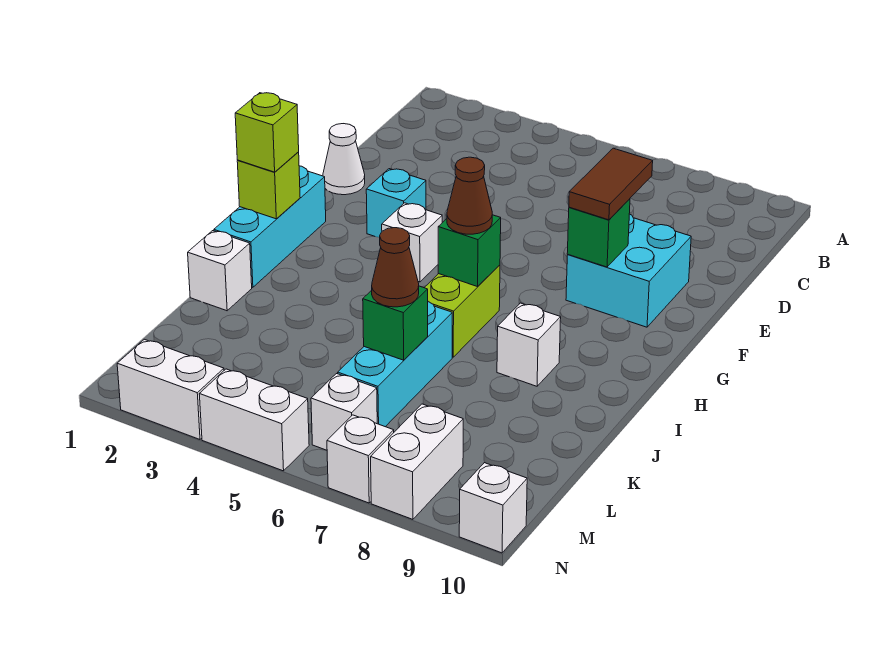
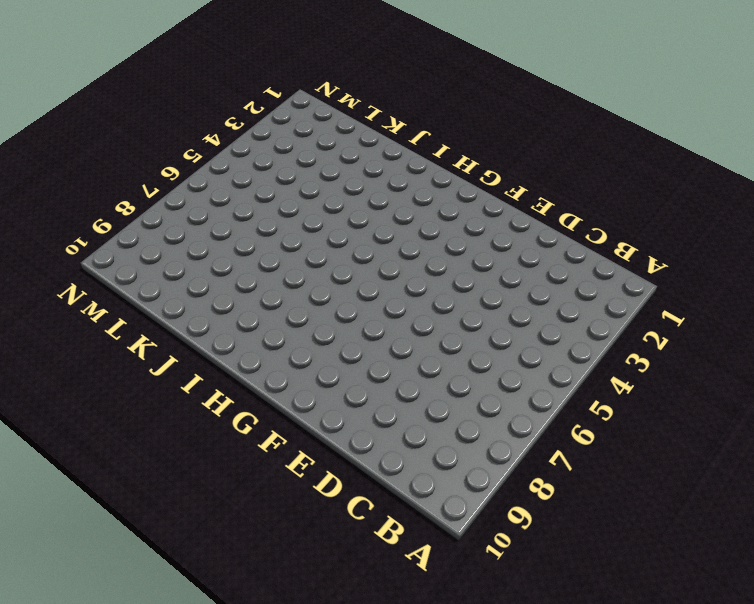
none -> white 1x1 cone [323,124,365,195]
none -> cyan 2x2 brick [566,214,691,327]
none -> cyan 1x1 brick [366,169,426,237]

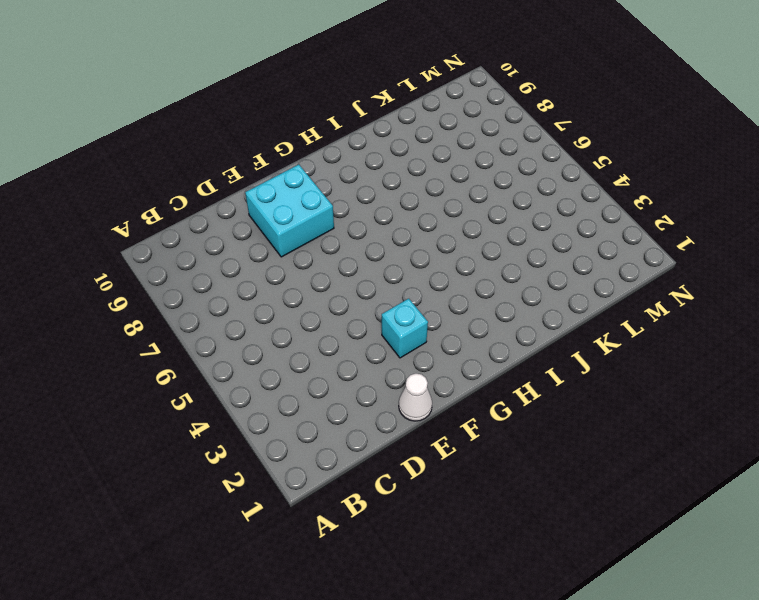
none -> cyan 1x3 brick [214,166,326,287]
none -> white 1x1 brick [382,203,442,282]
none -> lime 1x2 brick [424,265,500,357]

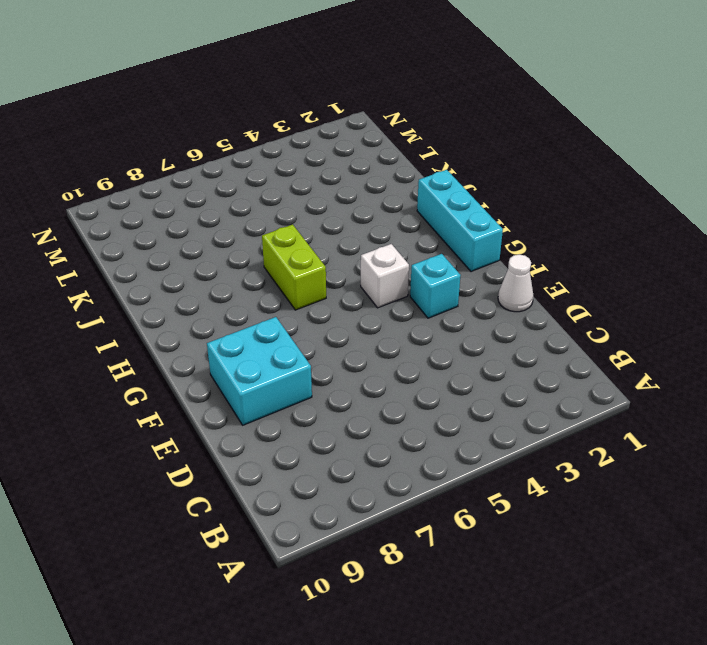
none -> white 1x1 brick [497,303,561,386]
none -> white 1x1 brick [188,231,252,311]
none -> cyan 1x3 brick [338,302,452,427]

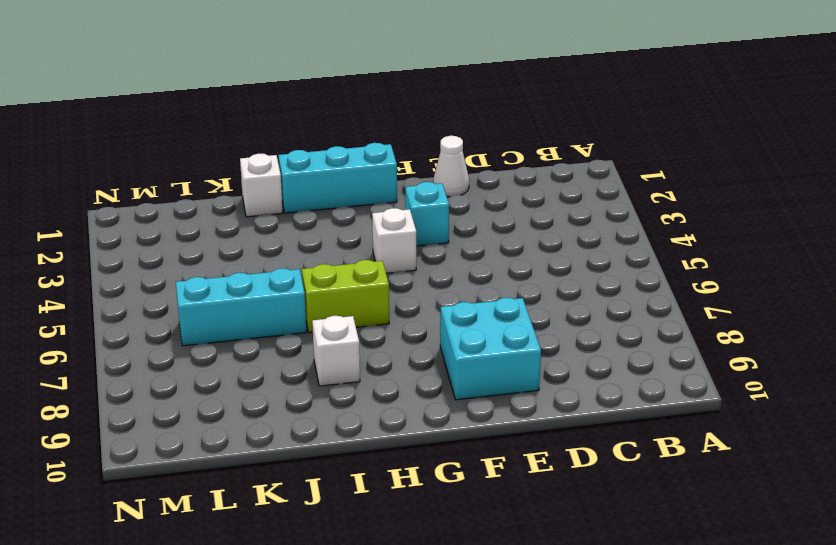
none -> white 1x1 brick [311,374,377,450]
none -> white 1x2 brick [371,404,463,519]
none -> white 1x2 brick [117,339,224,439]

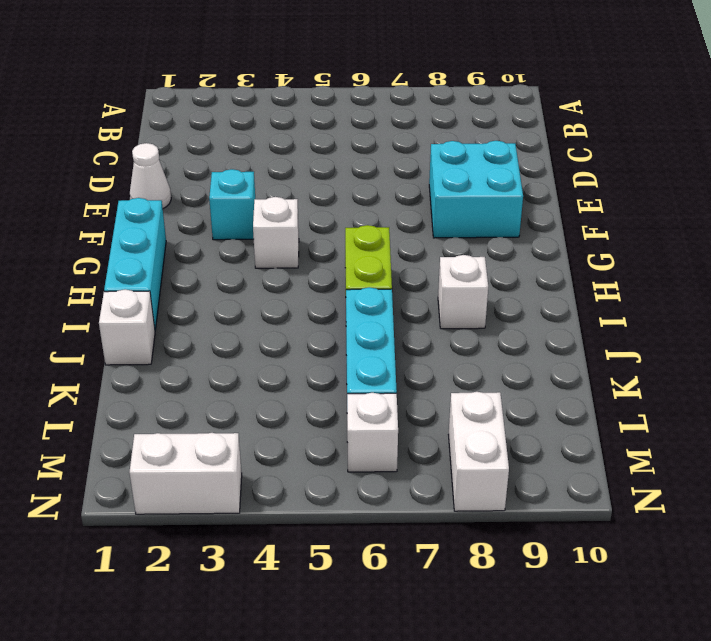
none -> white 1x2 brick [199,369,309,471]
none -> white 1x1 brick [327,415,394,503]
none -> white 1x1 brick [459,463,527,553]

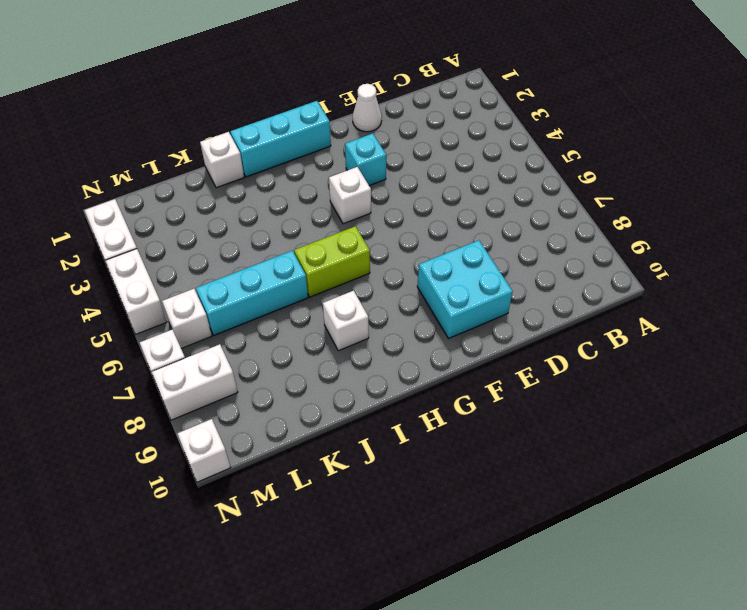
none -> green 1x1 brick [567,199,630,267]
none -> lime 1x1 brick [237,152,300,219]
none -> green 1x1 brick [438,215,501,287]

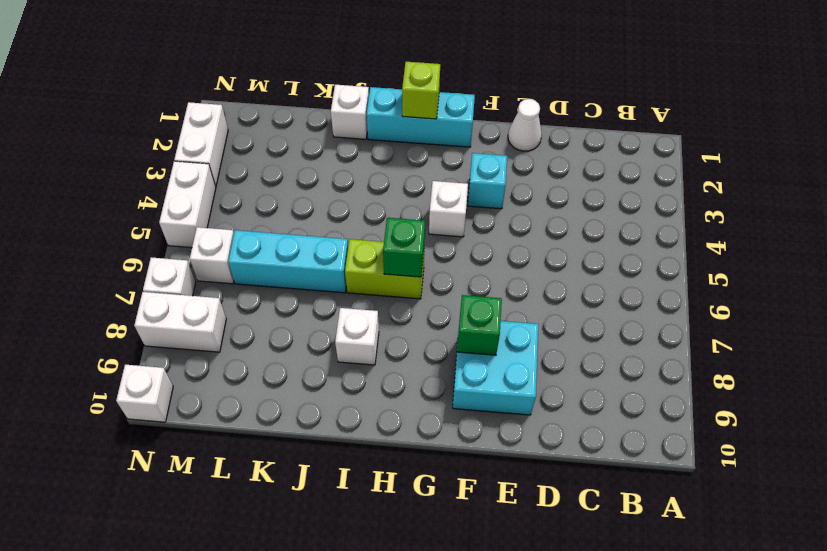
none -> green 1x1 brick [363,286,428,360]
none -> brown 1x2 tile [569,148,653,220]
none -> lime 1x1 brick [235,93,299,172]

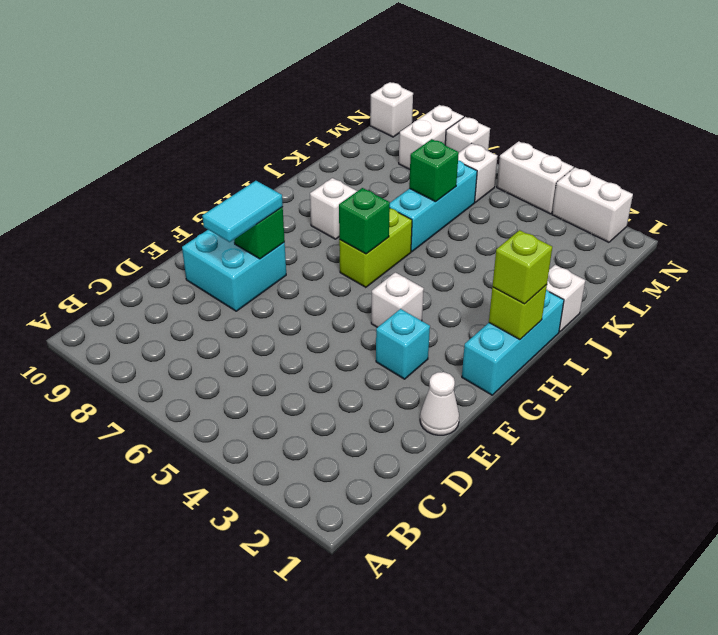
cyan 1x2 tile [202,181,283,242] -> brown 1x2 tile [569,148,653,220]
none -> brown 1x1 cone [447,157,492,234]
none -> brown 1x1 cone [372,228,419,307]

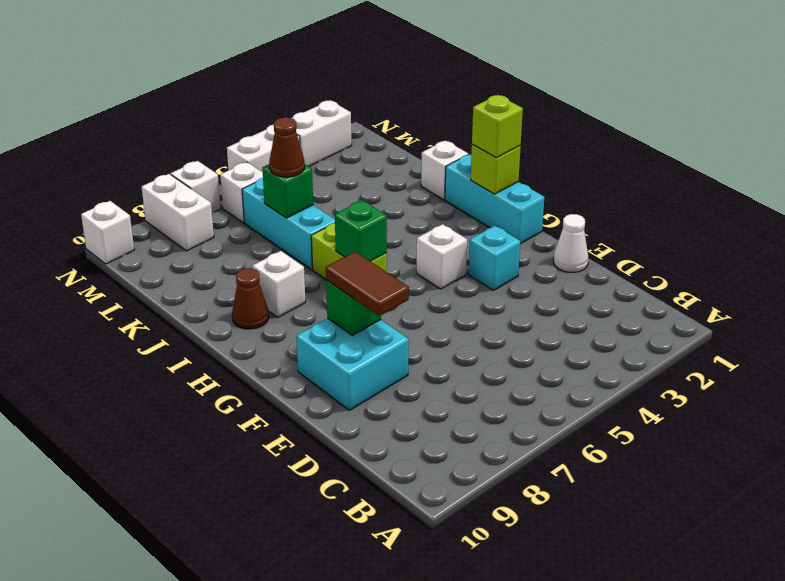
brown 1x1 cone [232,268,269,329] -> brown 1x1 cone moved to [447,157,492,234]

